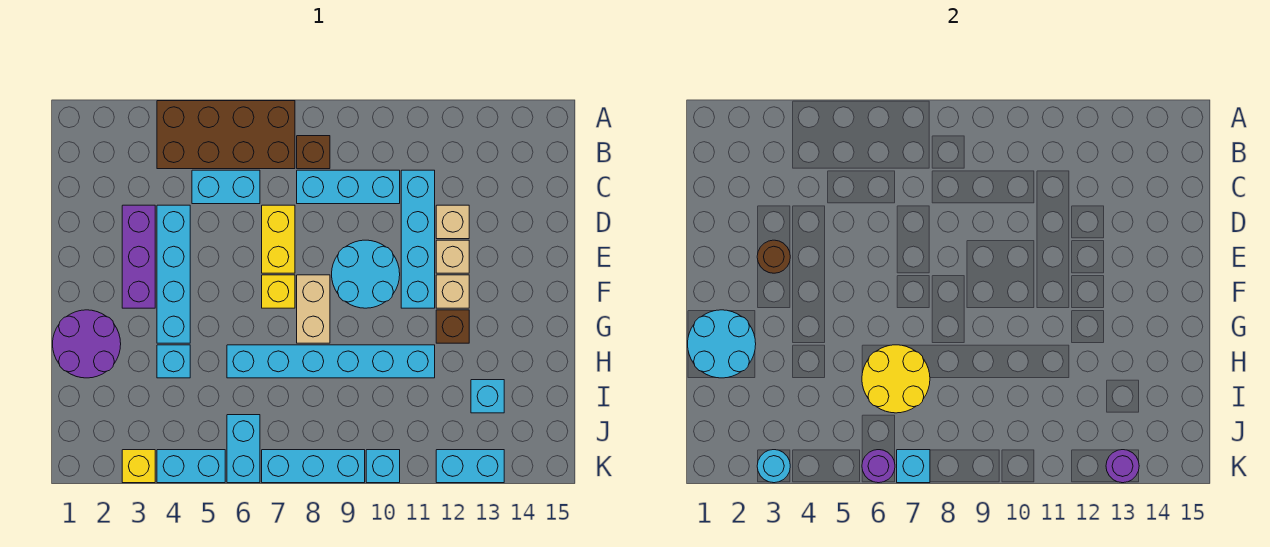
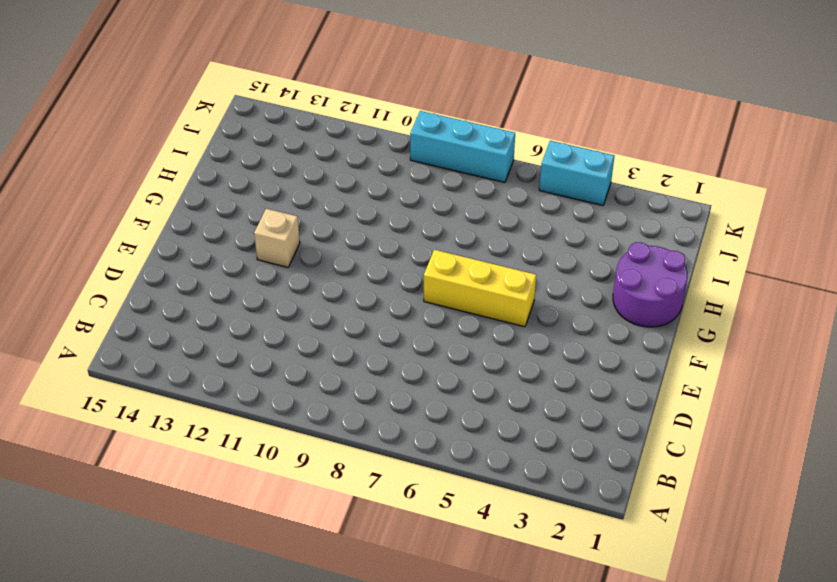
yellow 1x3 brick [424,250,536,327] -> yellow 1x1 brick [262,275,295,308]
none -> brown 2x4 brick [157,101,295,169]
none -> brown 1x1 brick [297,136,330,169]
none -> cyan 1x2 brick [192,170,260,204]
none -> cyan 1x3 brick [297,170,400,204]

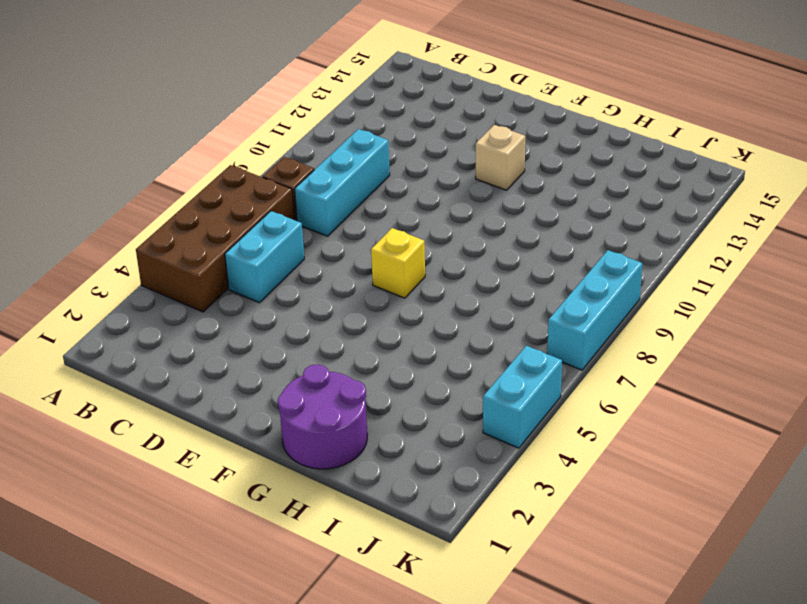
none -> cyan 1x4 brick [401,170,435,308]
none -> purple 1x3 brick [122,205,155,308]
none -> cyan 1x4 brick [157,205,190,343]
none -> yellow 1x2 brick [262,205,295,273]

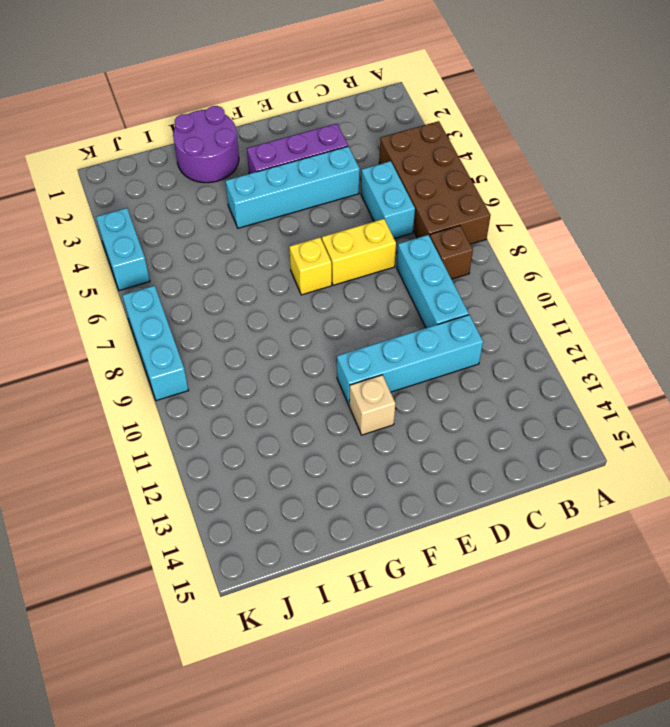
none -> tan 1x1 brick [436,205,469,239]
none -> cyan 2x2 round brick [332,240,400,308]
none -> tan 1x1 brick [436,240,469,273]
none -> tan 1x2 brick [297,275,330,343]

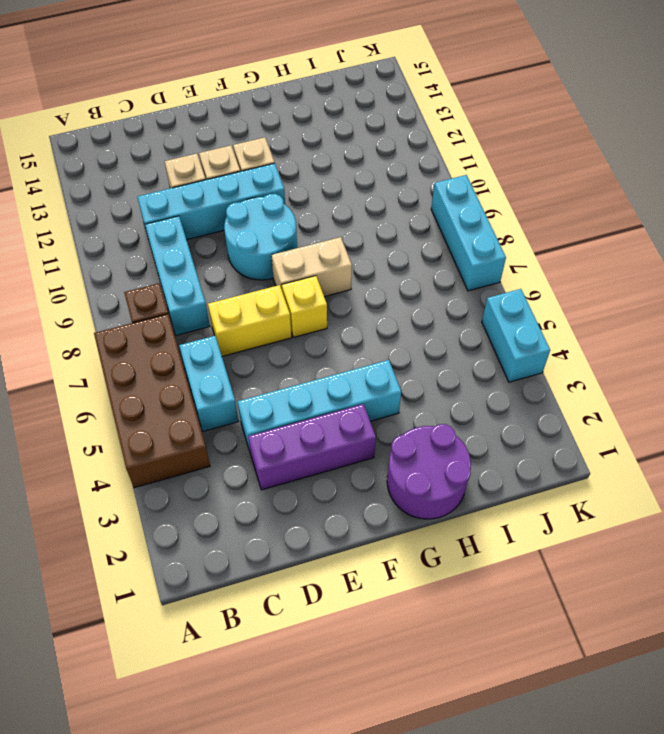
none -> brown 1x1 brick [436,310,469,343]
none -> cyan 1x1 brick [157,345,190,378]
none -> cyan 1x6 brick [227,345,435,378]
none -> cyan 1x1 brick [471,380,504,413]

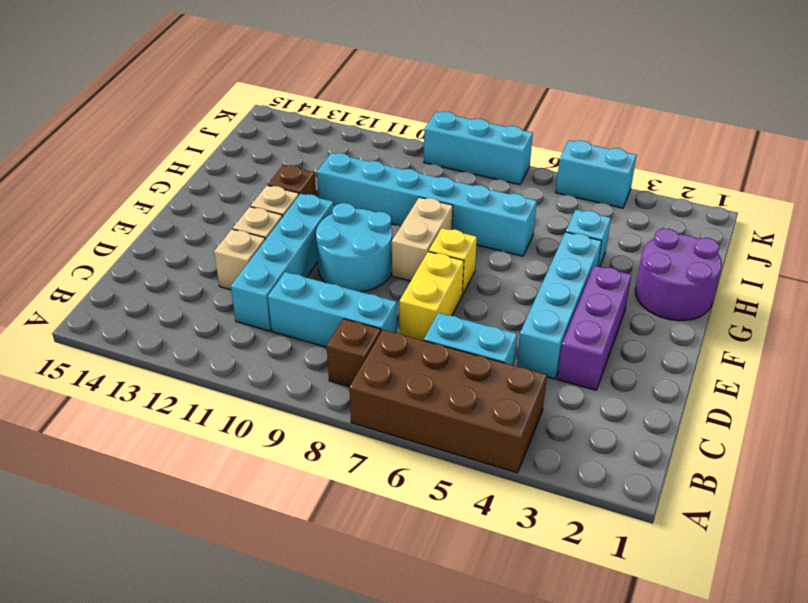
none -> cyan 1x1 brick [471,380,504,413]
none -> cyan 1x2 brick [227,415,260,483]
none -> yellow 1x1 brick [122,450,155,483]
none -> cyan 1x1 brick [366,450,400,483]

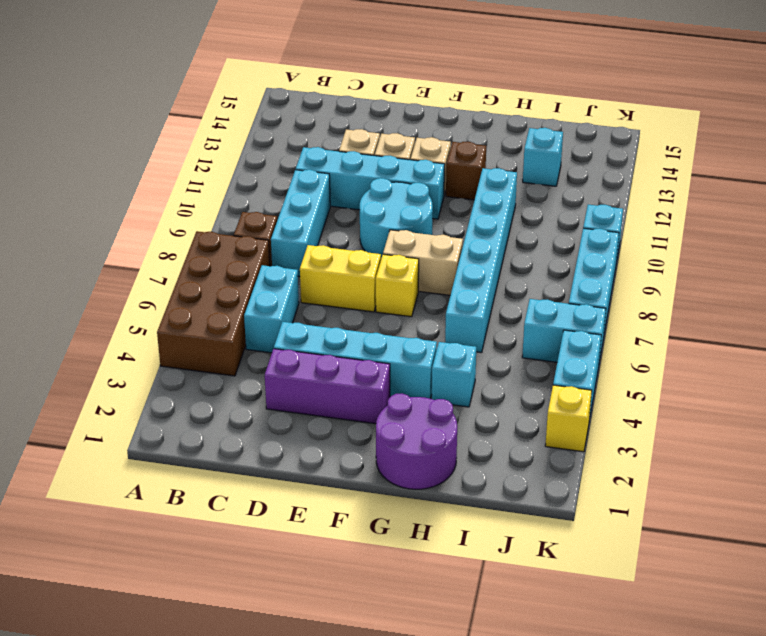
none -> cyan 1x2 brick [436,450,504,483]
none -> brown 1x1 round brick [757,240,790,273]
none -> cyan 2x2 round brick [688,310,756,378]
none -> yellow 2x2 round brick [862,345,930,413]

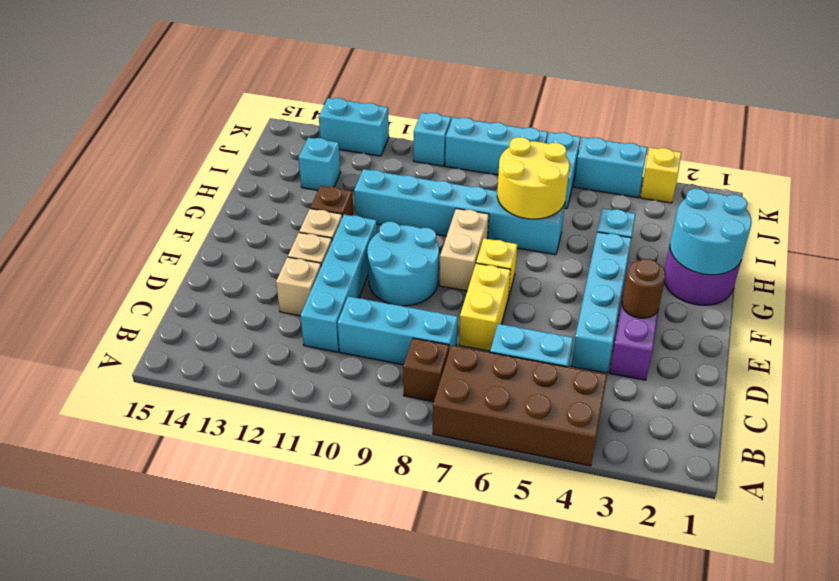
none -> cyan 1x1 round brick [757,450,790,483]
none -> purple 1x1 round brick [862,450,895,483]
none -> cyan 1x1 brick [897,450,930,483]
none -> purple 1x1 round brick [1106,450,1139,483]

